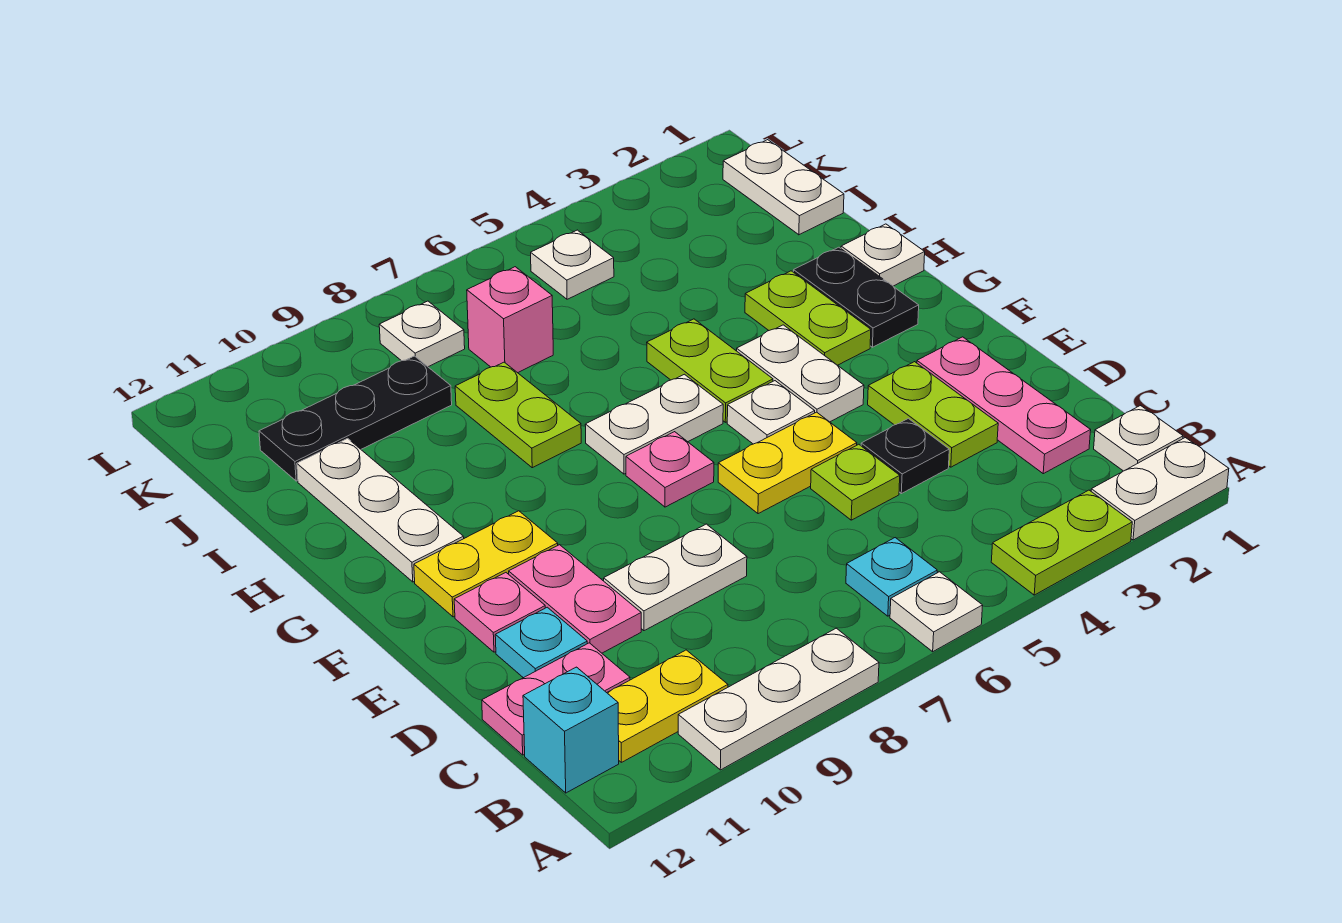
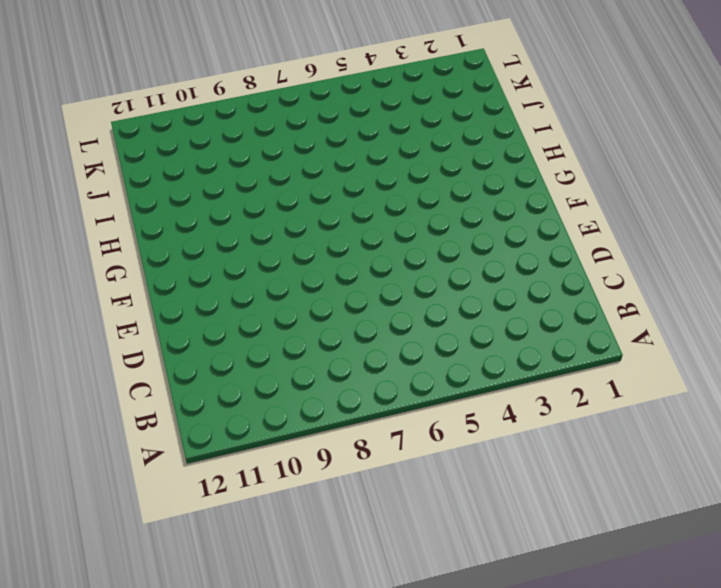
none -> white 1x2 plate [1091,438,1229,540]
none -> lime 1x2 plate [991,490,1132,595]
none -> white 1x1 plate [890,572,983,652]
none -> white 1x3 plate [678,628,879,770]

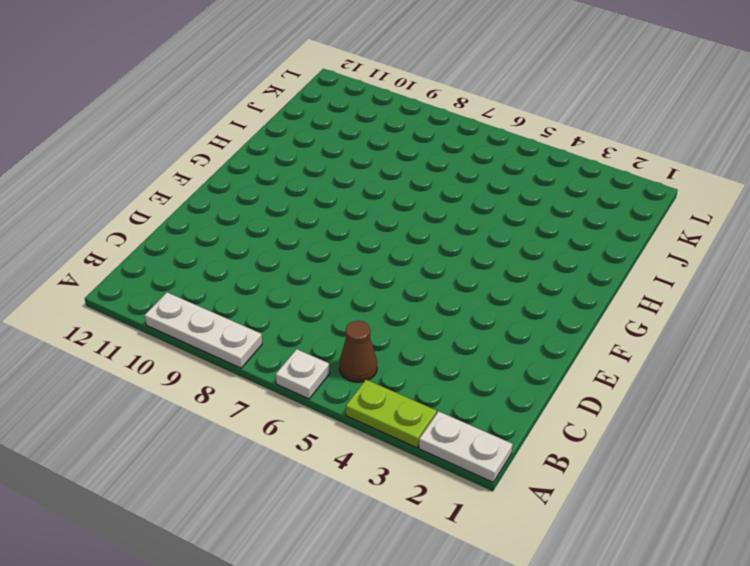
brown 1x1 cone [339,321,377,382] -> none
none -> white 1x1 plate [1094,406,1183,471]
none -> cyan 1x1 plate [846,538,937,616]
none -> yellow 1x2 plate [607,650,728,762]
none -> cyan 1x1 brick [523,667,619,793]

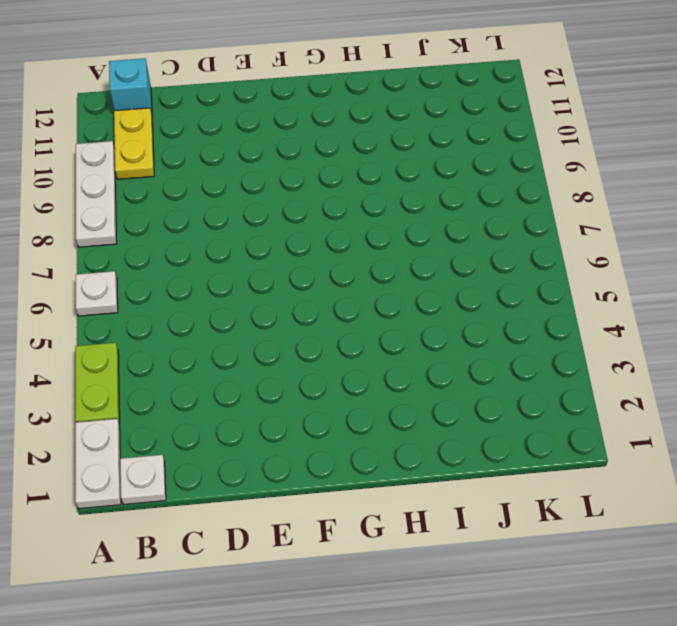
none -> cyan 1x1 plate [846,538,937,616]
none -> pink 1x3 plate [917,337,1091,474]
none -> pink 1x2 plate [482,643,630,755]
none -> lime 1x2 plate [868,362,998,467]

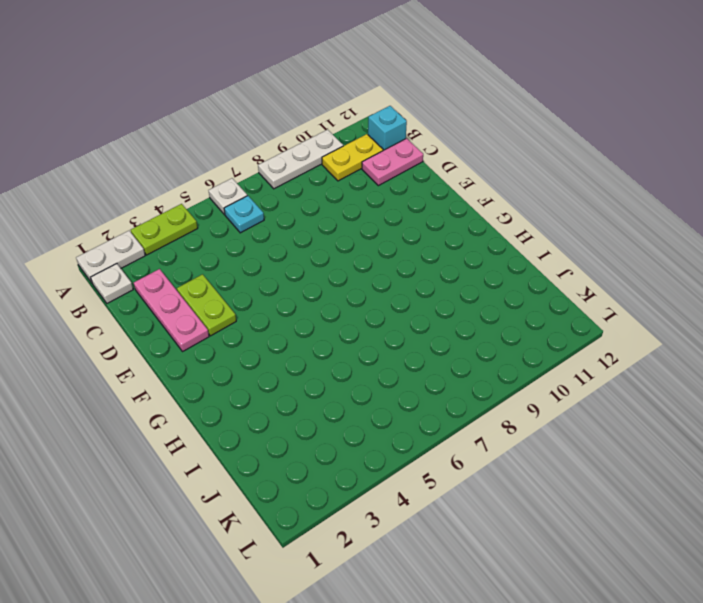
none -> black 1x1 plate [861,418,949,494]
none -> lime 1x1 plate [811,444,900,520]
none -> white 1x2 plate [604,524,747,631]
none -> pink 1x2 plate [509,545,641,653]

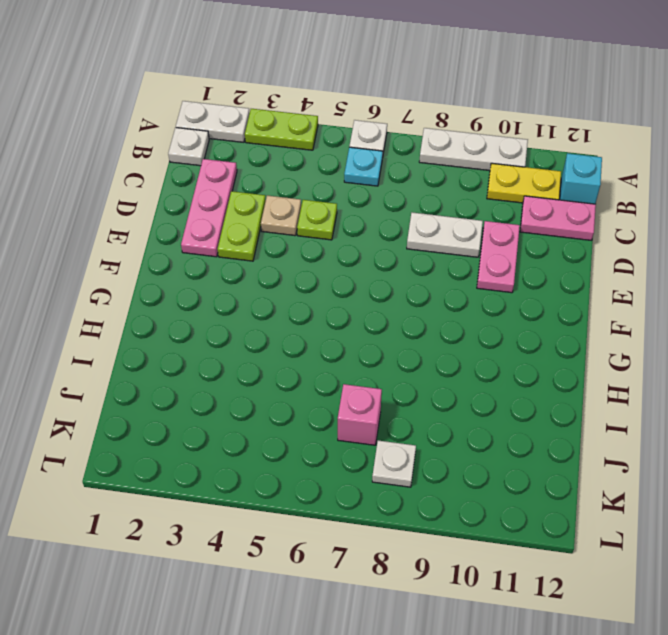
tan 1x1 plate [261,195,301,236] -> black 1x1 plate [861,418,949,494]
none -> cyan 1x1 plate [495,607,587,678]
none -> yellow 1x2 plate [718,412,857,514]
none -> pink 1x1 plate [454,573,545,652]
none -> white 1x2 plate [737,325,864,422]

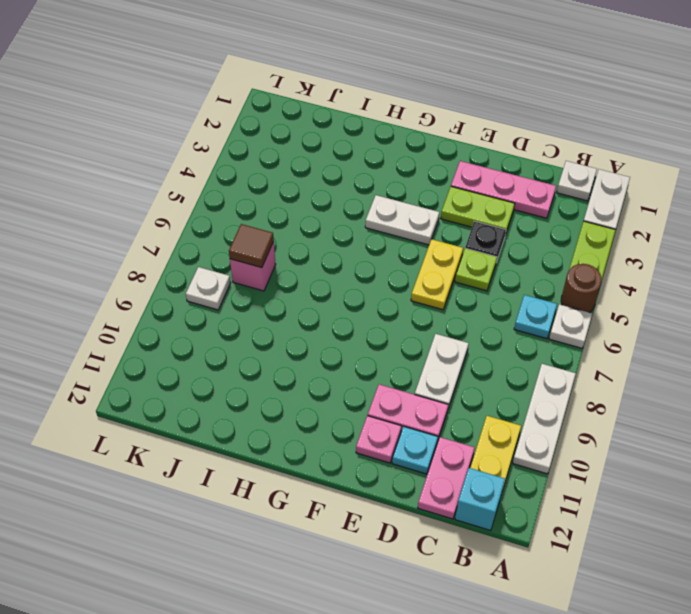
brown 1x1 round brick [561,264,602,313] -> none
brown 1x1 tile [229,224,274,268] -> none
none -> white 1x1 plate [727,381,815,444]
none -> pink 1x1 plate [626,432,714,507]
none -> yellow 1x2 plate [414,511,558,617]
none -> black 1x2 plate [793,247,919,347]

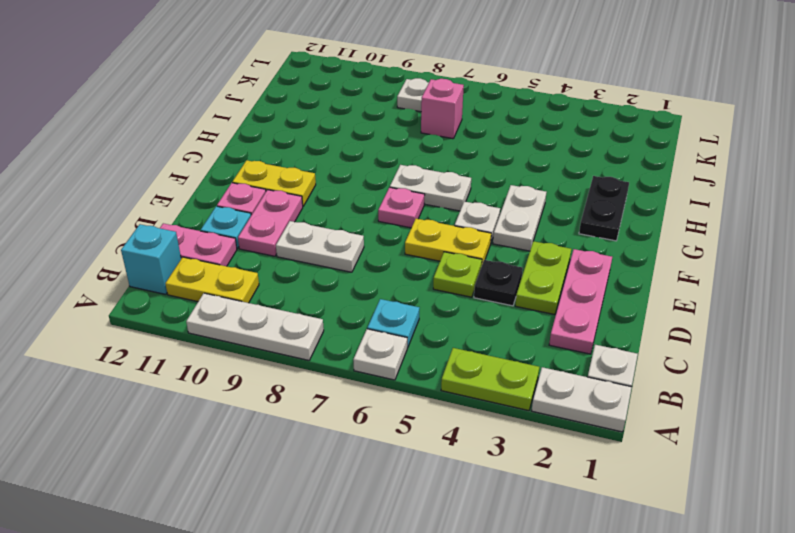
none -> lime 1x2 plate [745,271,871,365]
none -> lime 1x2 plate [647,319,773,422]
none -> white 1x3 plate [297,439,464,582]
none -> white 1x1 plate [841,224,925,286]

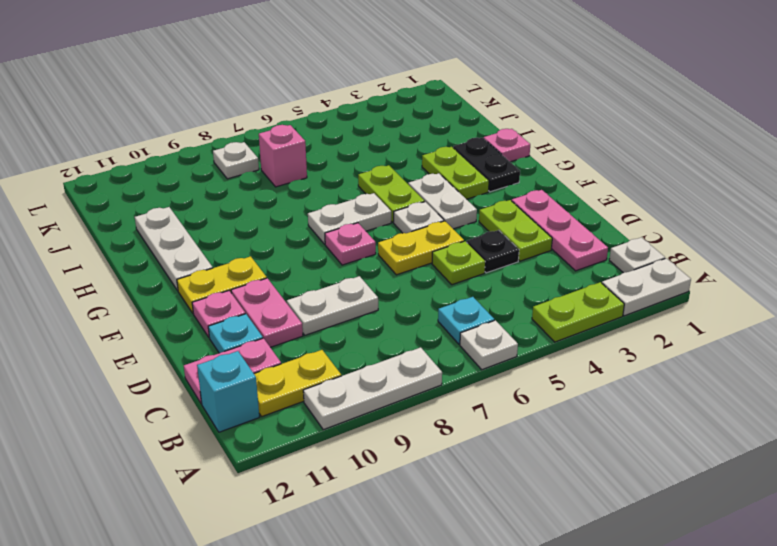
pink 1x1 plate [484,129,530,162] -> white 1x1 plate [841,224,925,286]
none -> lime 1x2 plate [455,362,581,468]
none -> white 1x2 plate [723,140,844,235]
none -> black 1x3 plate [259,356,452,481]
none -> white 1x1 plate [531,230,614,299]

